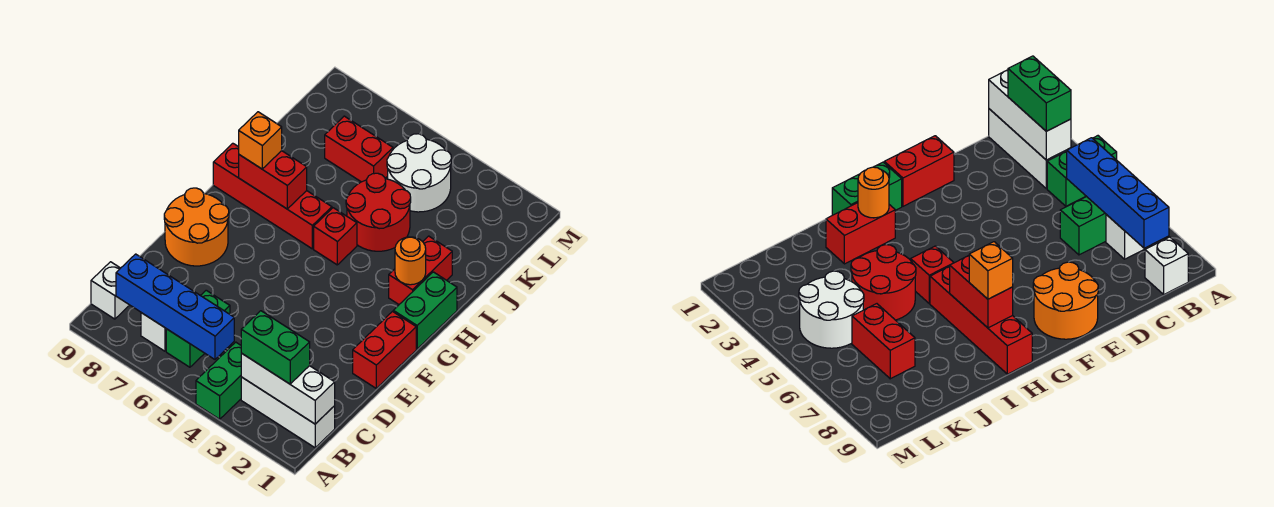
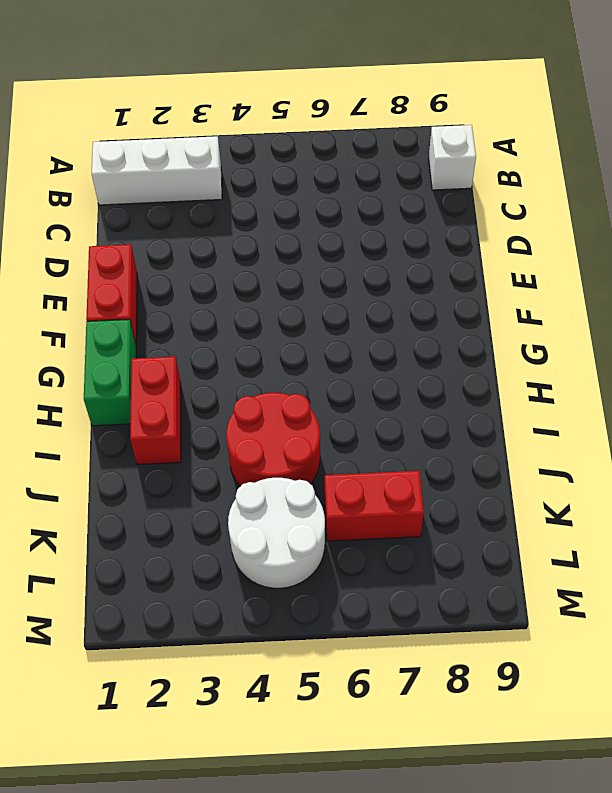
none -> green 1x2 brick [196,342,241,419]
none -> green 1x2 brick [166,290,230,367]
none -> white 1x1 brick [141,313,166,351]

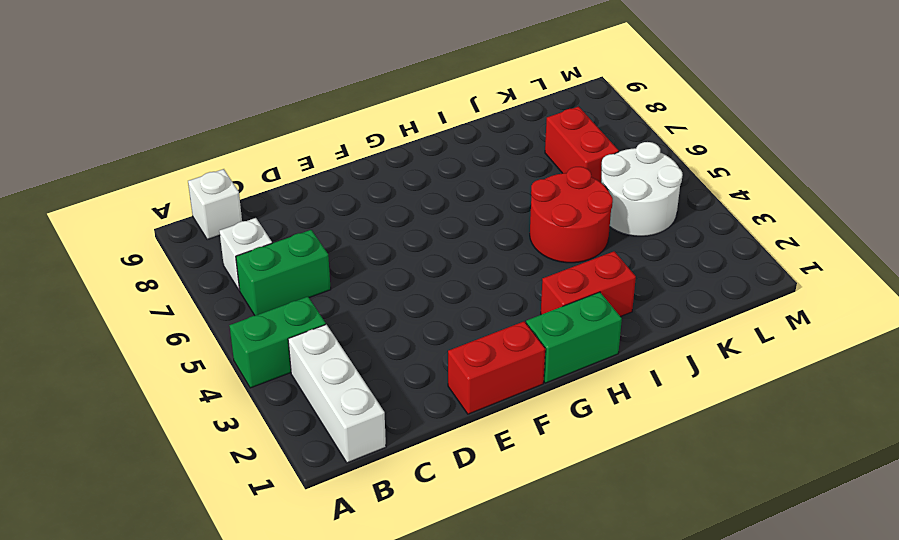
none -> orange 2x2 round brick [164,188,229,266]
none -> red 1x1 brick [314,208,357,265]
none -> red 1x4 brick [213,143,332,249]

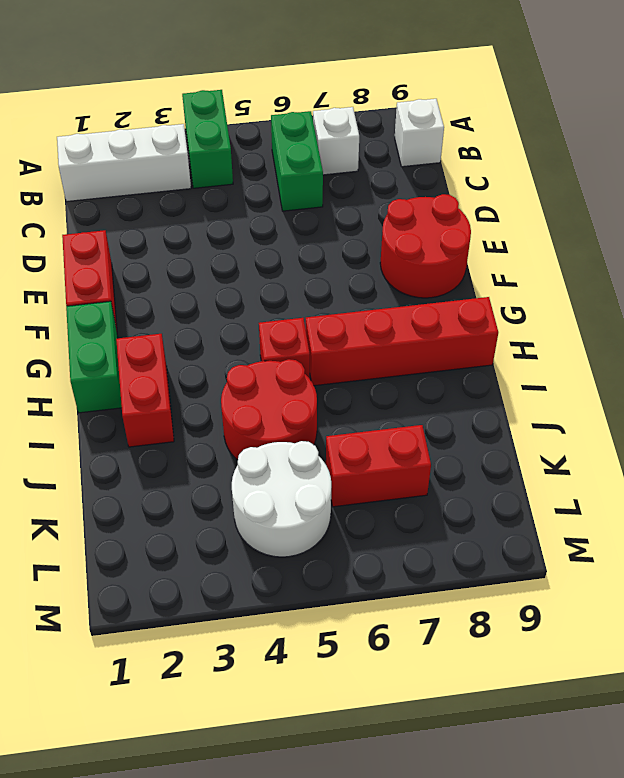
red 2x2 round brick [380,194,471,298] -> orange 2x2 round brick [164,188,229,266]
none -> white 1x3 brick [241,353,335,424]
none -> blue 1x4 brick [116,254,234,359]
none -> orange 1x1 round brick [395,237,426,285]

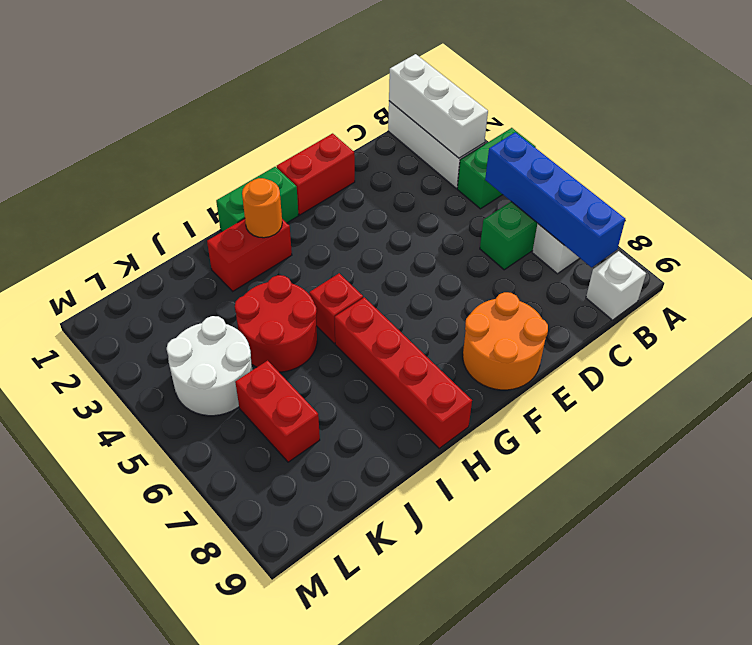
none -> red 1x2 brick [239,151,307,209]
none -> green 1x2 brick [241,311,310,384]
none -> orange 1x1 brick [239,112,282,169]

